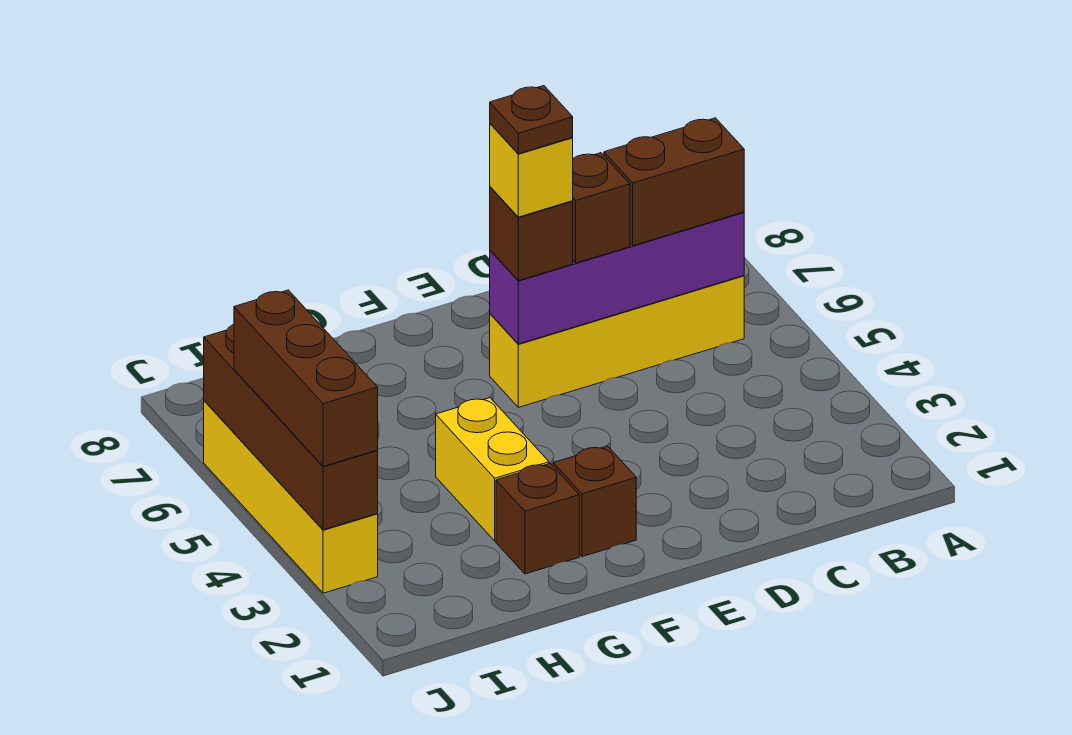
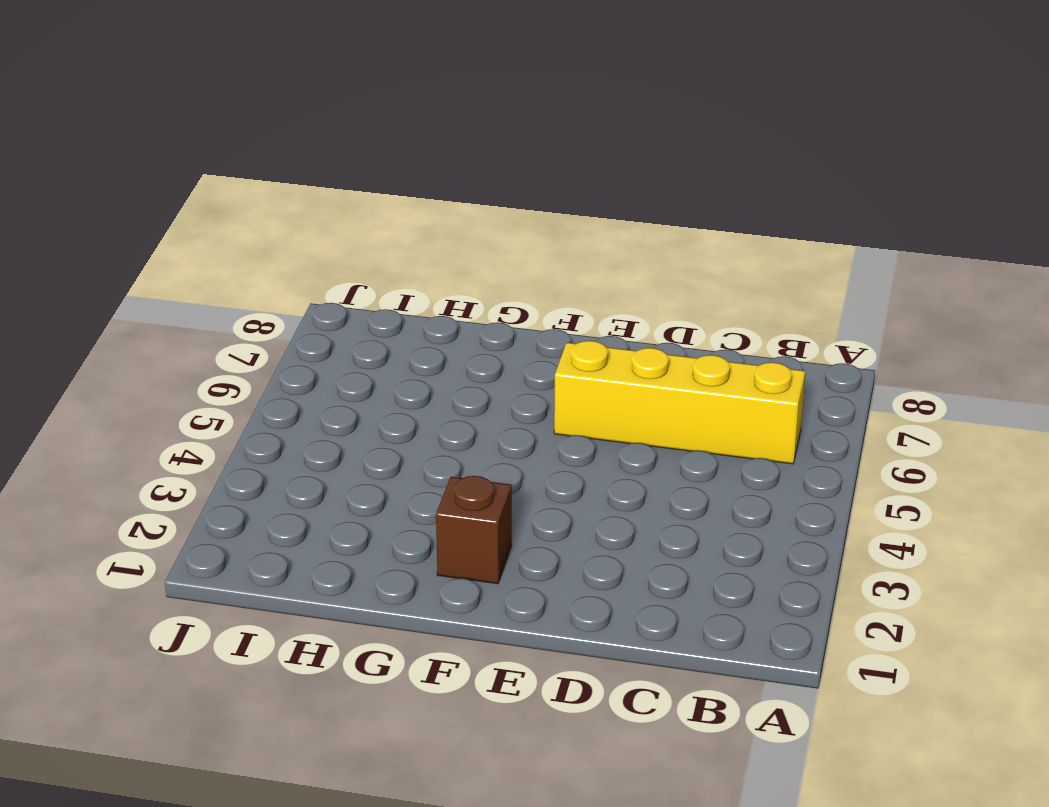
none -> brown 1x1 brick [496,464,579,574]
none -> yellow 1x2 brick [436,398,549,541]
none -> yellow 1x4 brick [204,401,378,593]

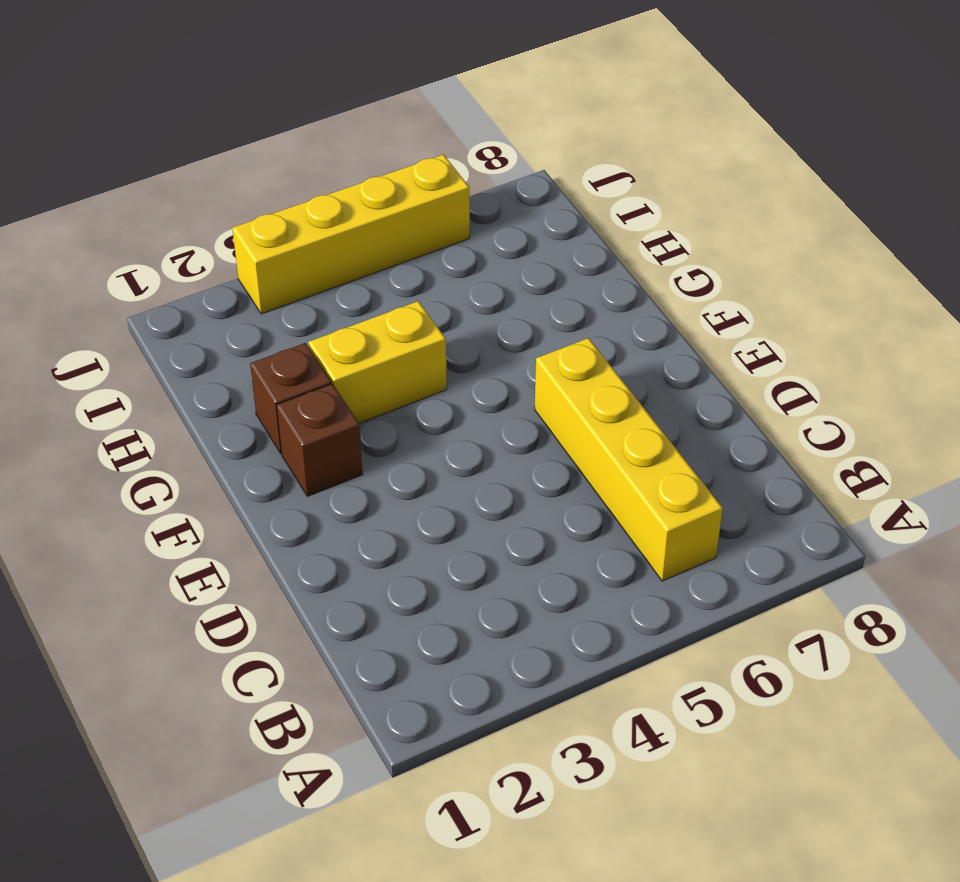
none -> purple 1x4 brick [490,212,744,344]
none -> brown 1x4 brick [204,324,378,530]
none -> brown 1x2 brick [604,118,744,246]

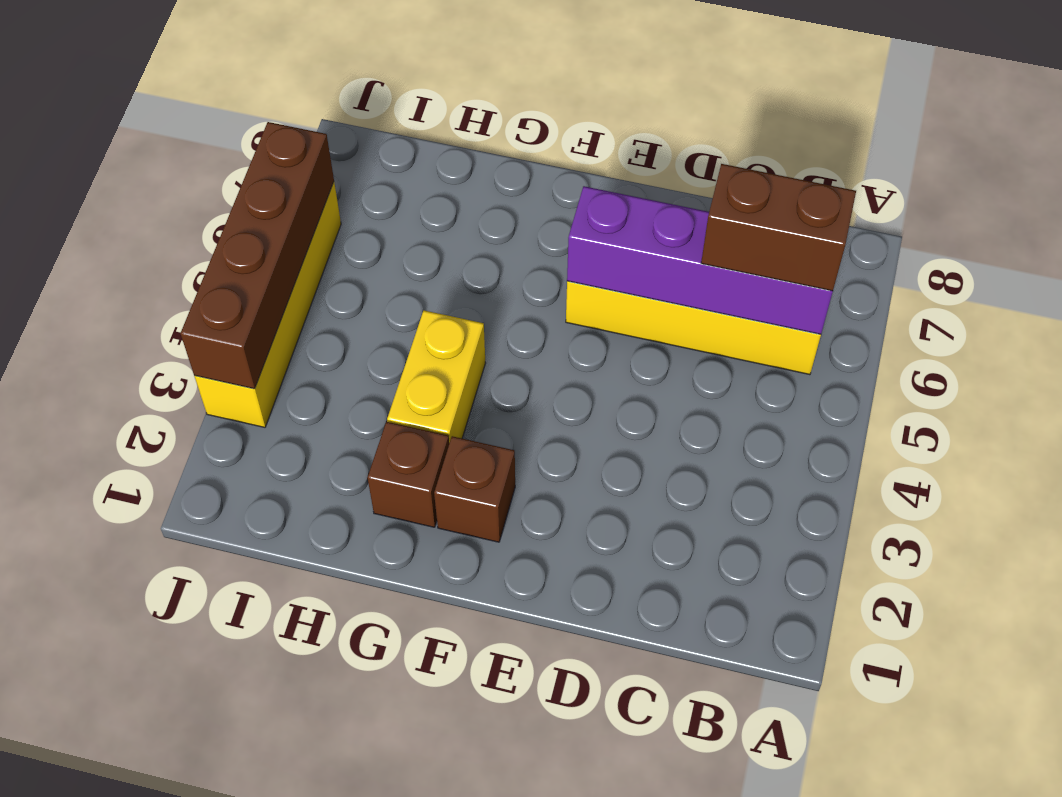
none -> brown 1x1 brick [573,153,630,263]
none -> brown 1x1 brick [490,187,573,281]
none -> brown 1x3 brick [234,290,378,466]

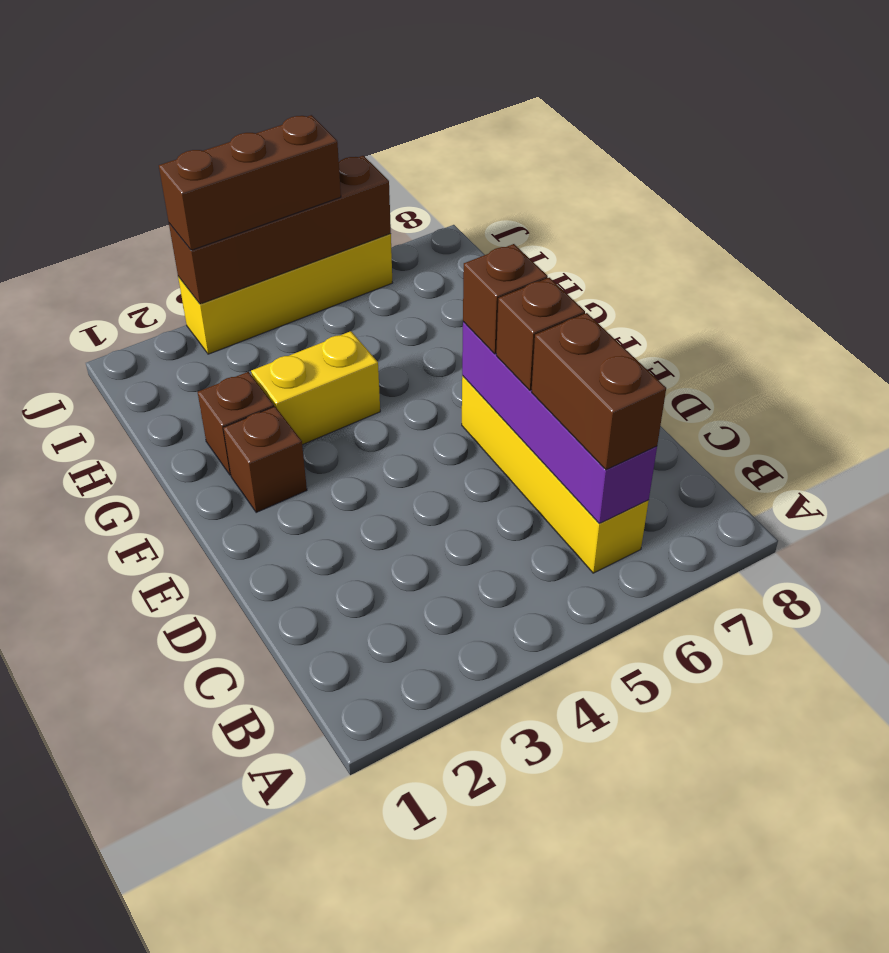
none -> yellow 1x1 brick [490,124,573,217]
none -> brown 1x1 plate [490,86,573,154]

